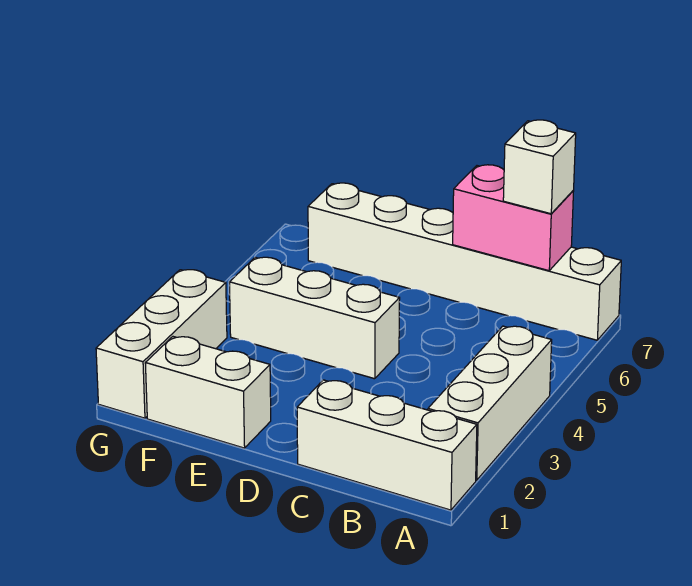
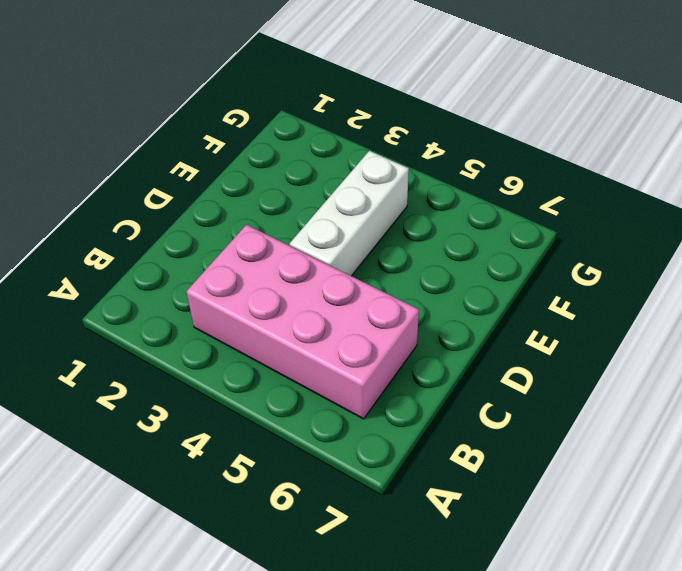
pink 2x4 brick [186,225,419,419] -> none
none -> white 1x3 brick [297,380,477,510]
none -> white 1x3 brick [428,326,552,480]

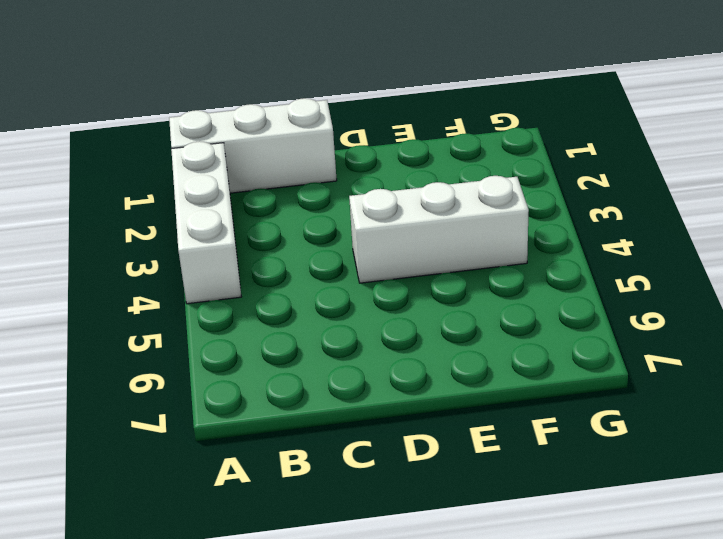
none -> white 1x6 brick [308,183,621,340]
none -> white 1x2 brick [145,337,271,448]

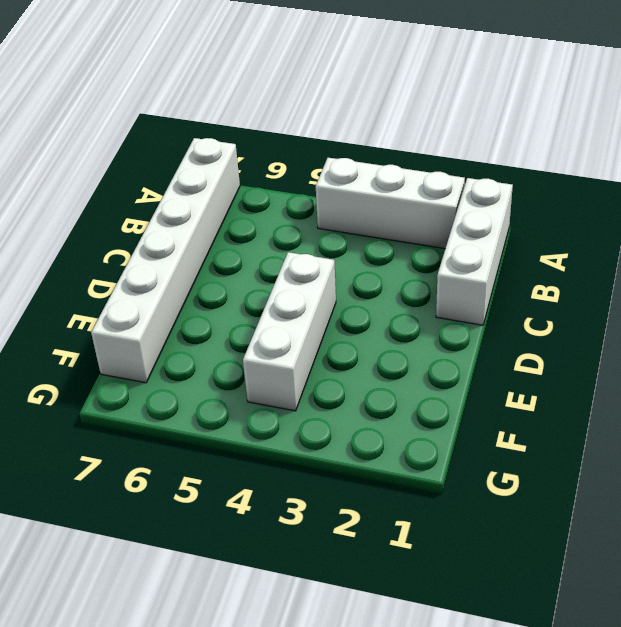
none -> white 1x2 brick [145,337,271,448]
none -> white 1x3 brick [96,270,227,418]

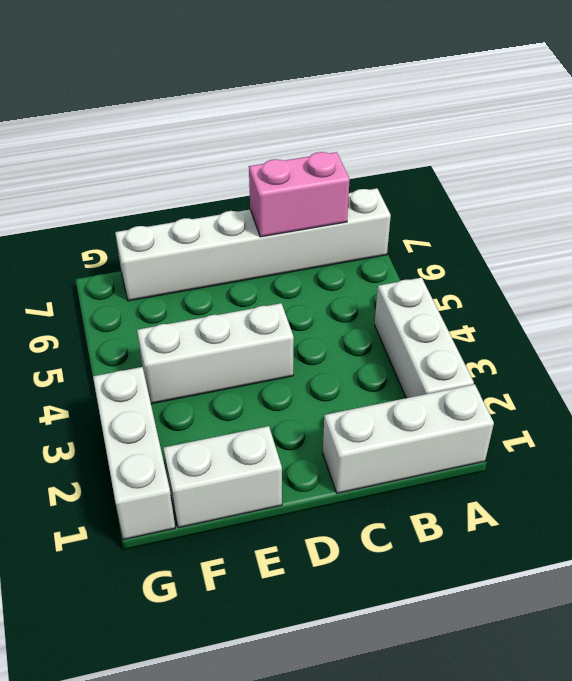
none -> white 1x1 brick [503,120,576,214]

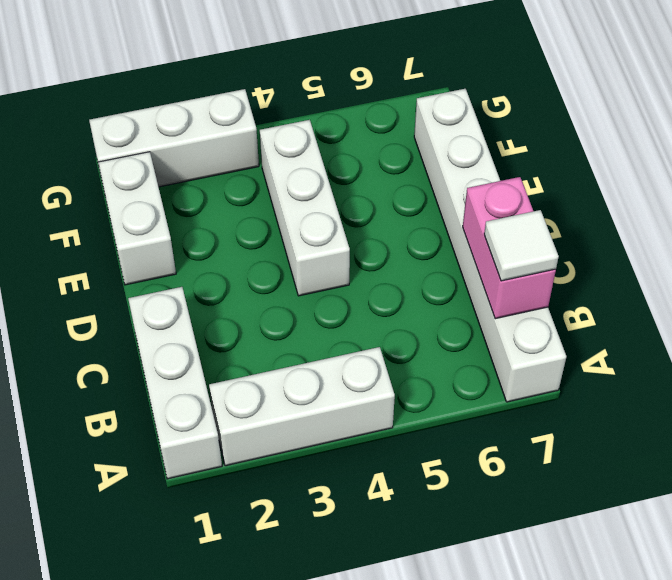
white 1x1 tile [484,210,559,281] -> white 1x1 brick [503,120,576,214]

